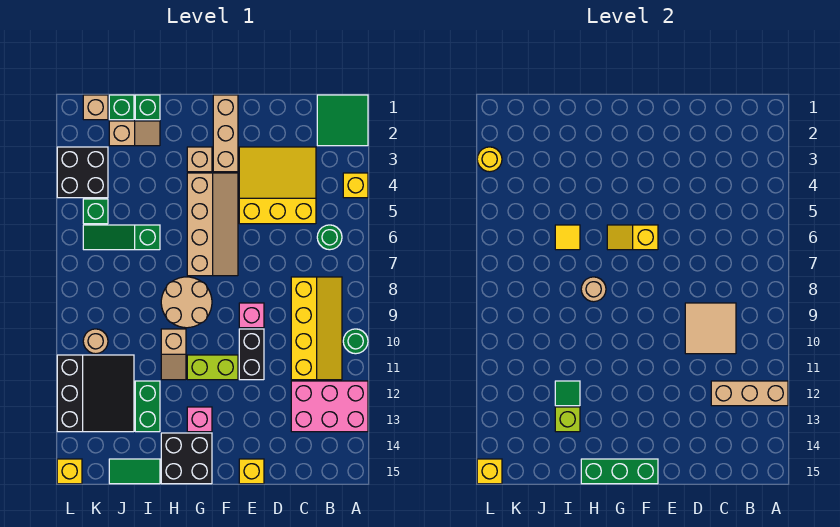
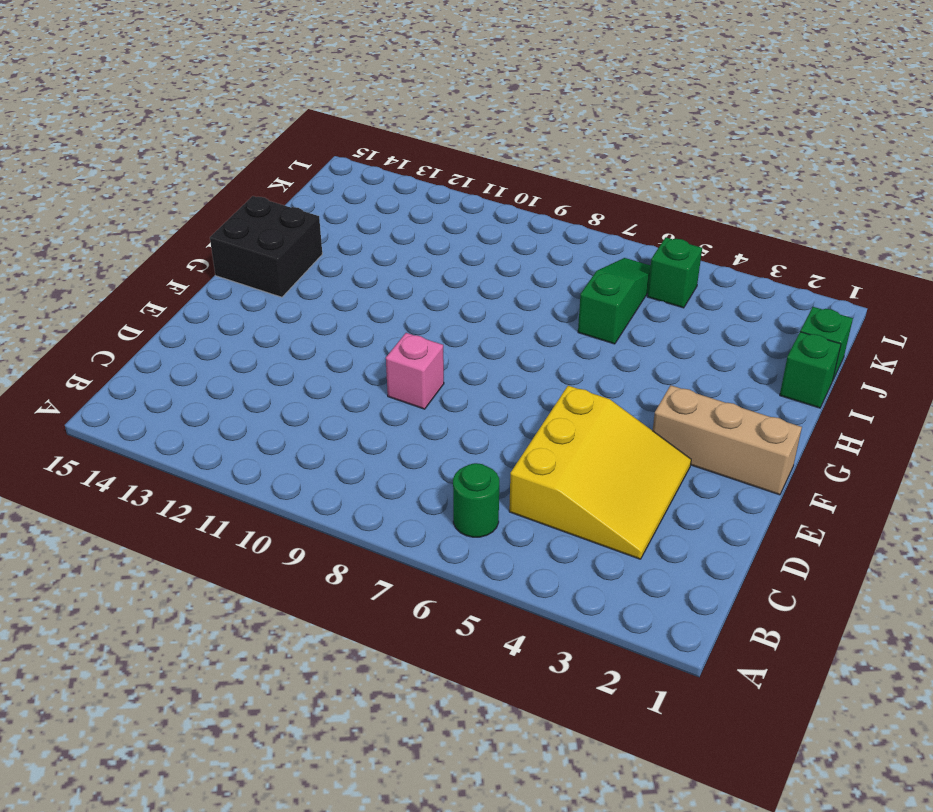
none -> green 2x2 tile [317,95,368,146]
none -> yellow 1x1 brick [343,173,368,198]
none -> green 1x1 round brick [343,329,368,354]
none -> pink 2x3 brick [291,381,368,432]

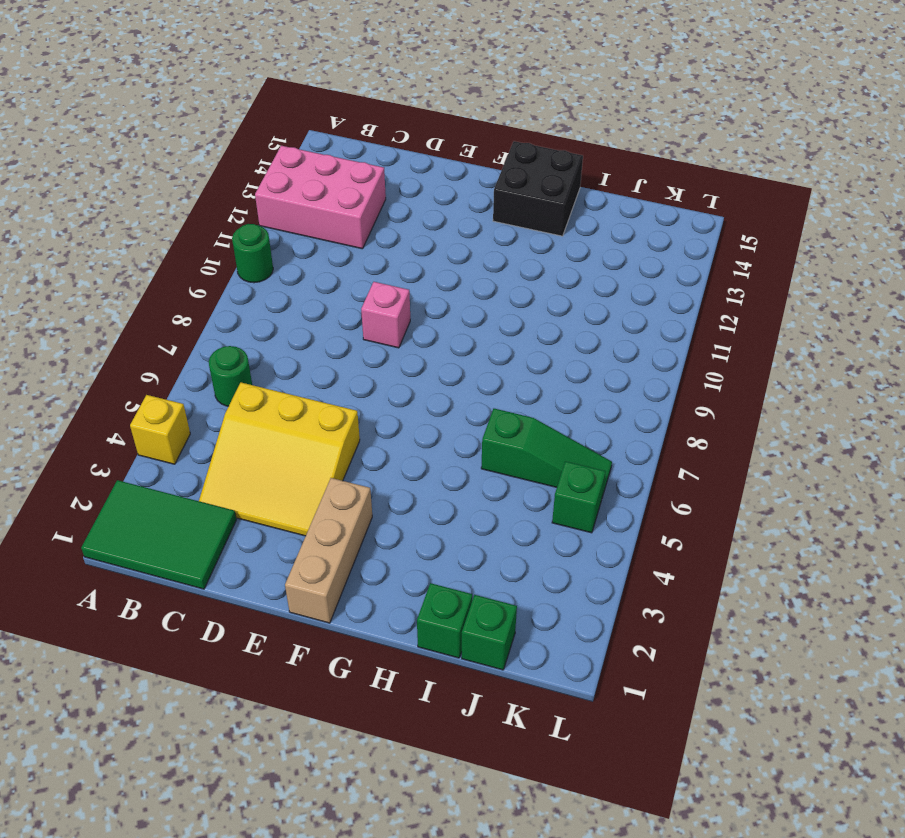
green 2x3 tile [81,480,236,589] -> green 2x2 tile [317,95,368,146]
none -> yellow 2x4 slope [291,277,342,380]
none -> black 1x2 brick [239,329,264,380]
none -> yellow 1x1 brick [239,459,264,484]
none -> tan 2x4 slope [187,173,238,276]

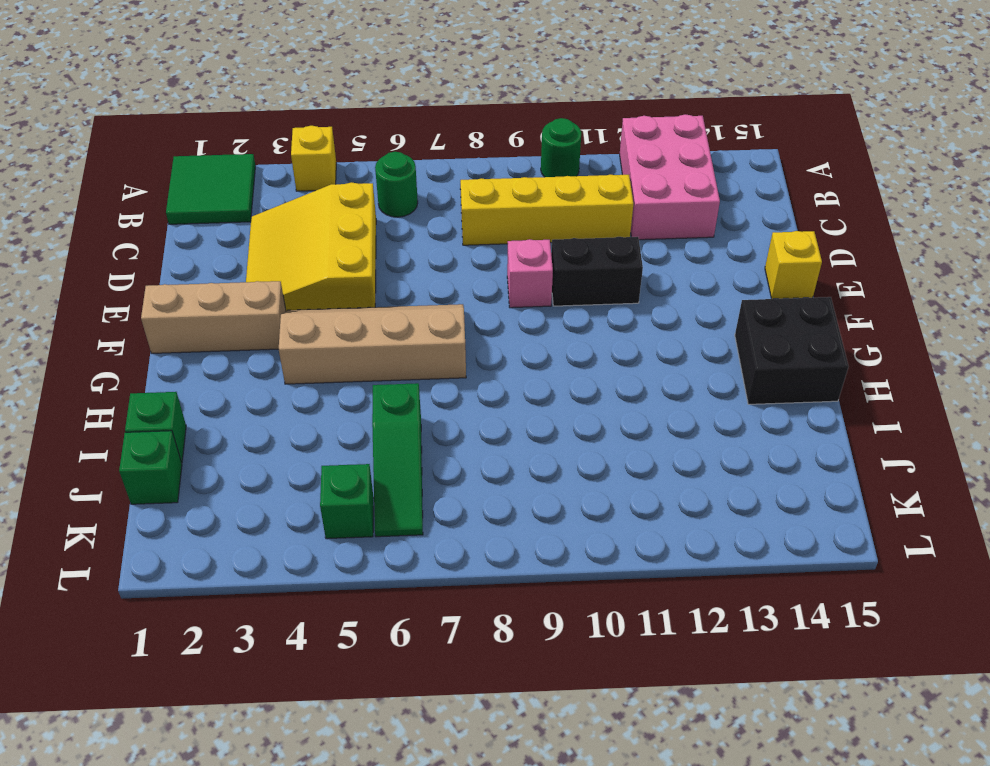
none -> lime 1x2 brick [187,355,238,380]
none -> tan 1x1 brick [187,147,212,172]
none -> tan 2x2 round brick [161,277,212,328]
none -> pink 1x1 brick [187,407,212,432]

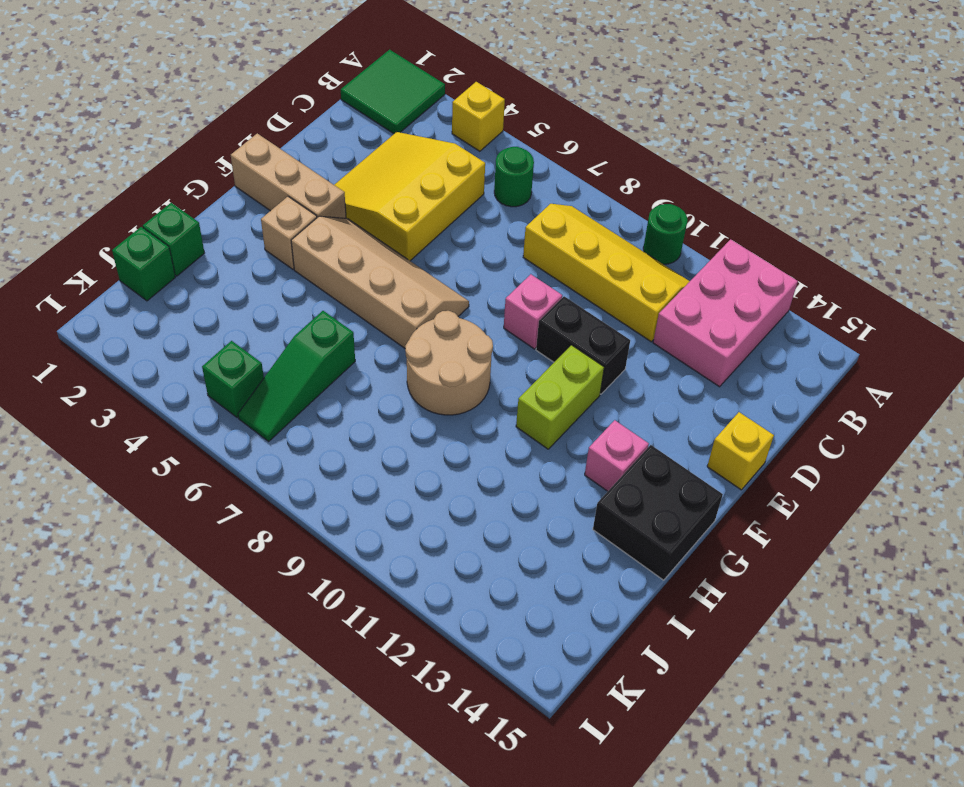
none -> tan 1x2 slope [161,329,186,380]
none -> tan 1x2 slope [109,121,160,146]
none -> green 1x2 brick [135,381,160,432]
none -> green 1x2 tile [109,459,160,484]

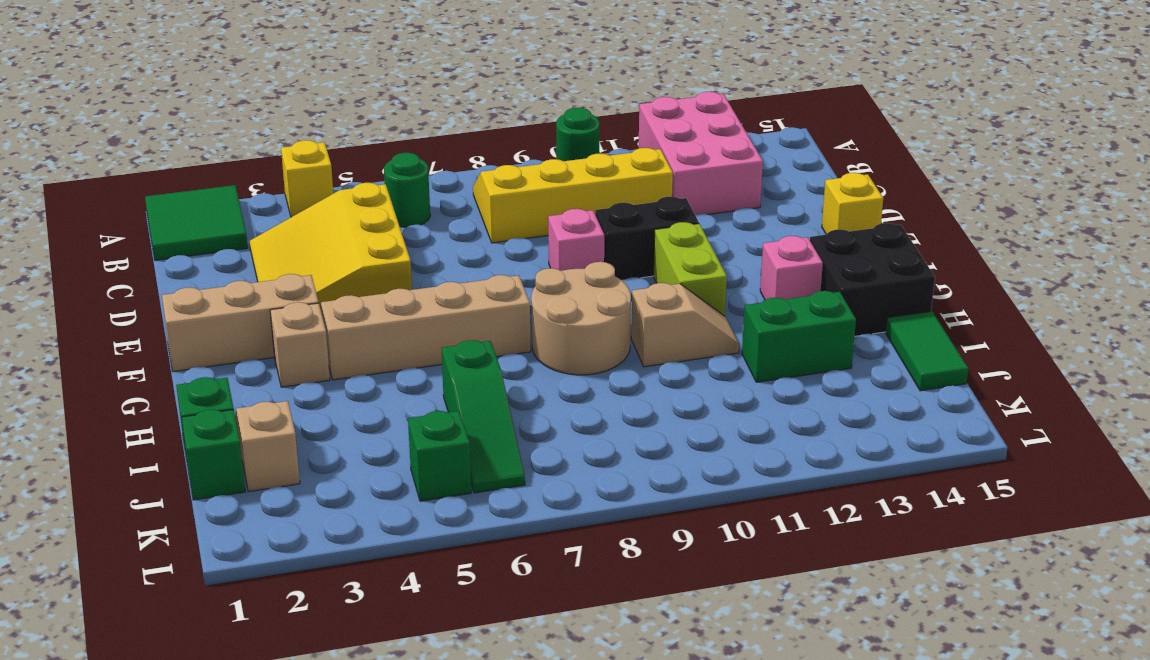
none -> black 3x3 slope [57,355,134,432]
none -> tan 1x1 brick [83,95,108,120]
none -> black 2x2 brick [57,147,108,198]
none -> tan 1x1 round brick [83,329,108,354]

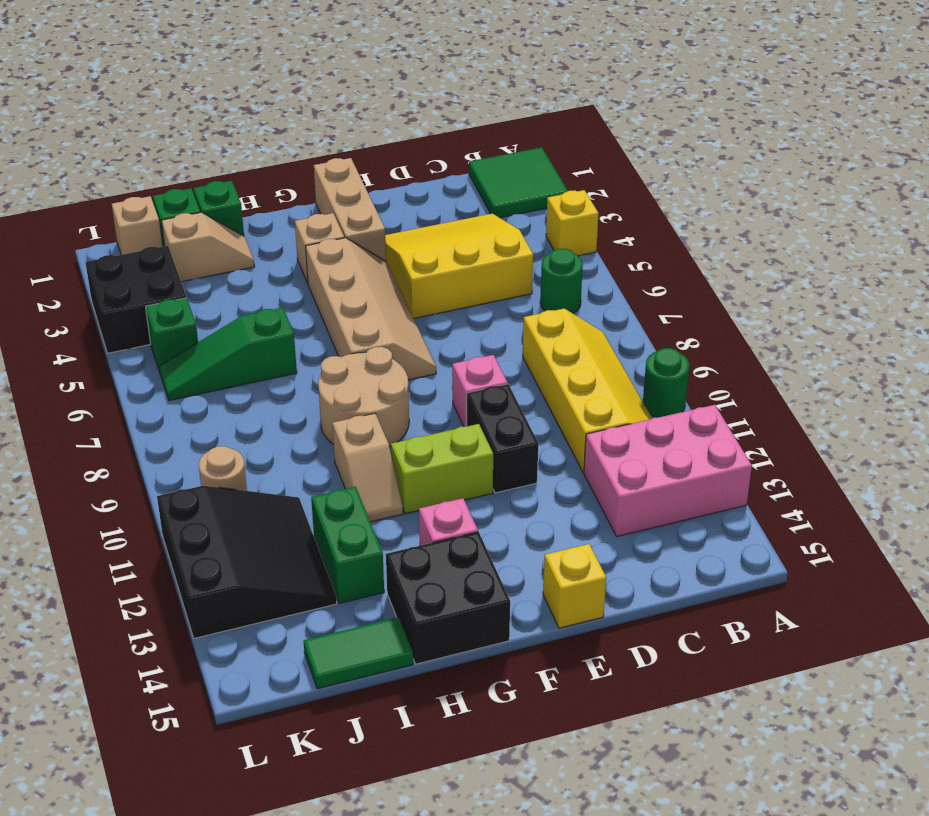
none -> yellow 1x1 brick [57,459,82,484]
none -> tan 1x3 brick [711,381,788,406]
none -> tan 2x2 tile [685,303,736,354]
none -> yellow 1x2 slope [607,225,658,250]

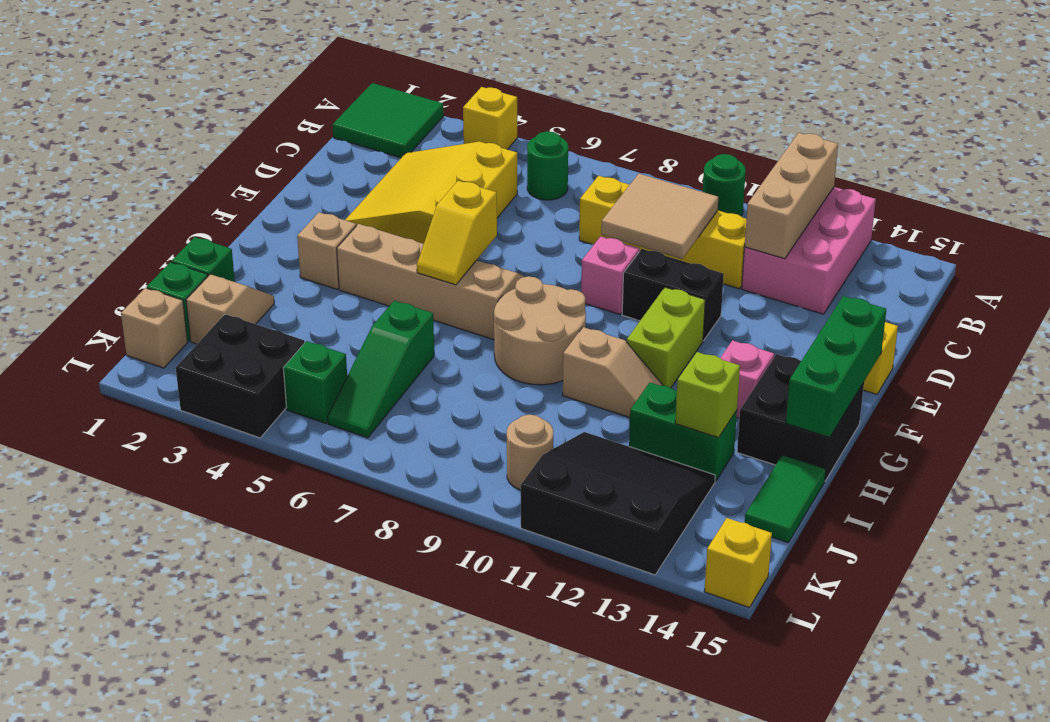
none -> tan 1x3 brick [213,95,238,172]
none -> tan 1x1 round brick [581,277,606,302]
none -> yellow 1x1 tile [555,225,580,250]
none -> green 1x1 tile [555,381,580,406]

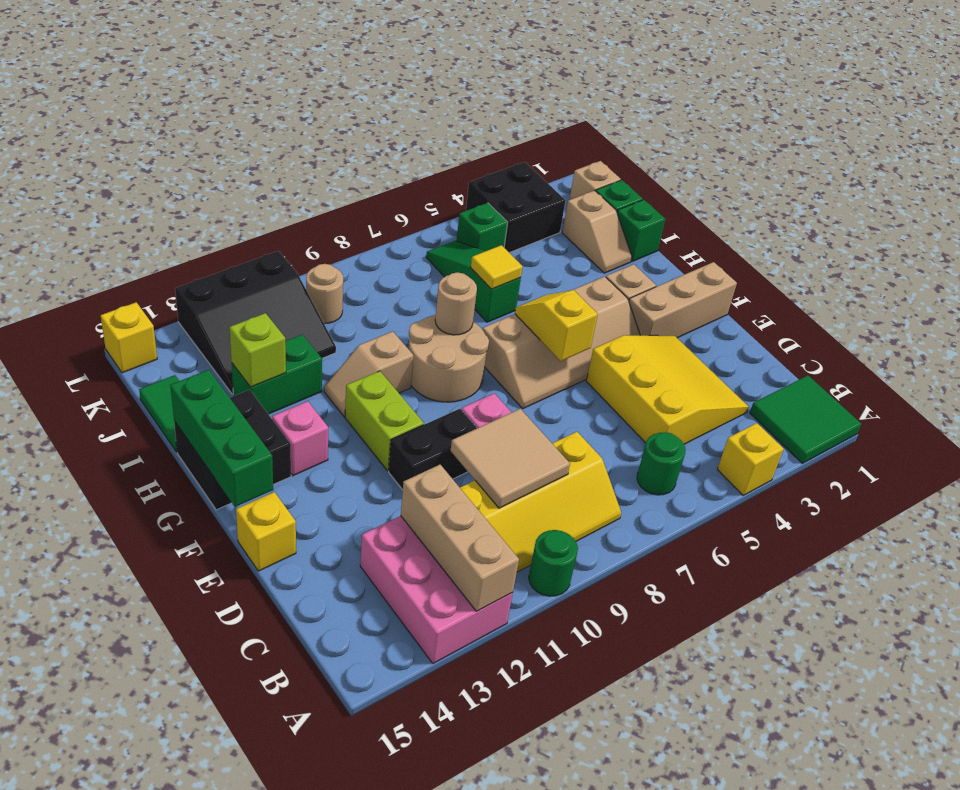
none -> green 1x1 tile [555,381,580,406]
none -> yellow 1x1 round brick [477,147,502,172]
none -> yellow 1x1 brick [477,459,502,484]

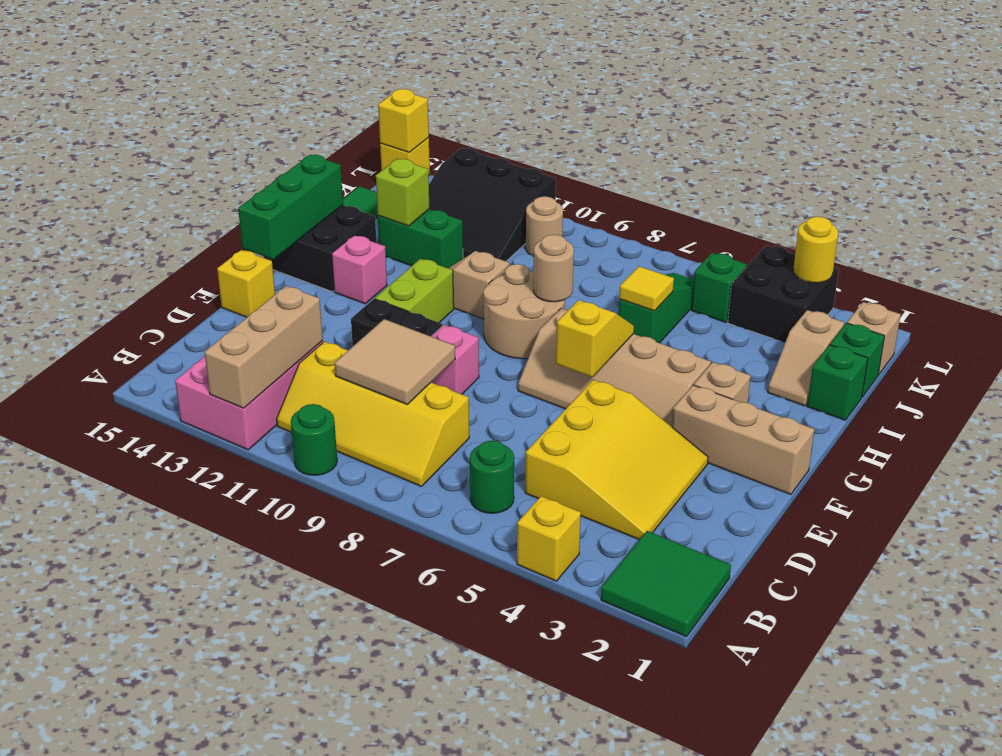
none -> green 1x1 tile [555,381,580,406]

